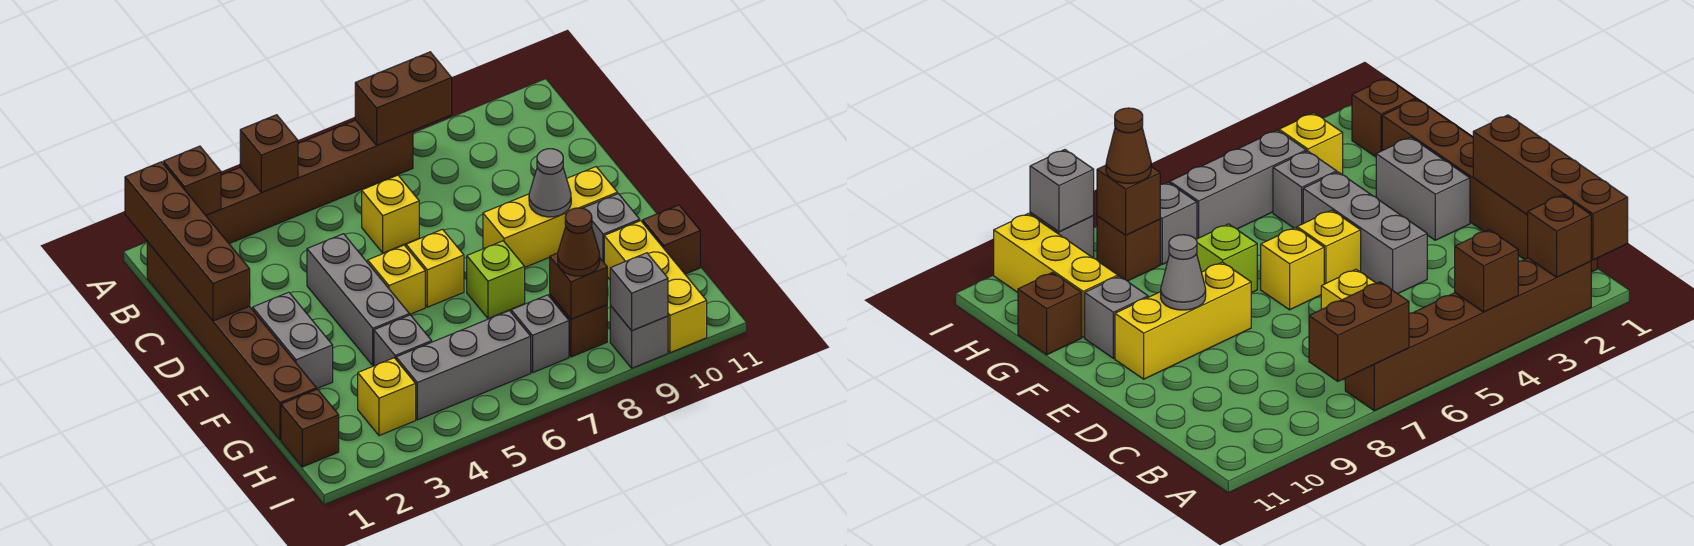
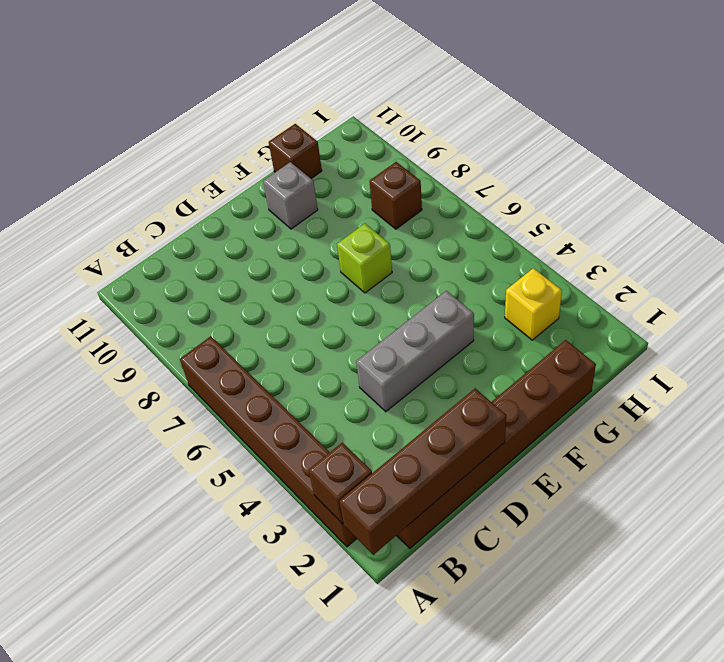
none -> yellow 1x1 brick [362,175,419,253]
none -> grey 1x2 brick [253,292,333,389]
none -> yellow 1x1 brick [368,245,425,315]

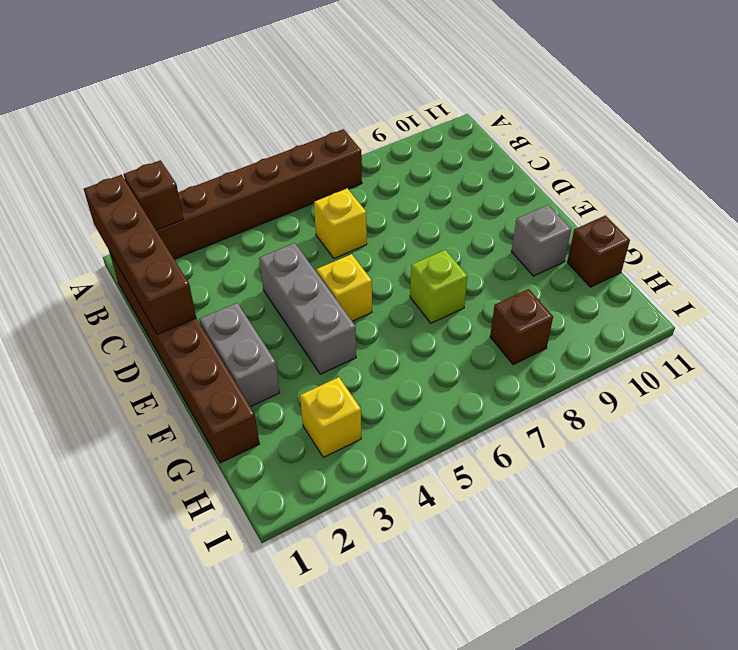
none -> yellow 1x1 brick [406,229,464,307]
none -> yellow 1x3 brick [483,167,617,267]
none -> grey 1x1 brick [374,315,432,366]

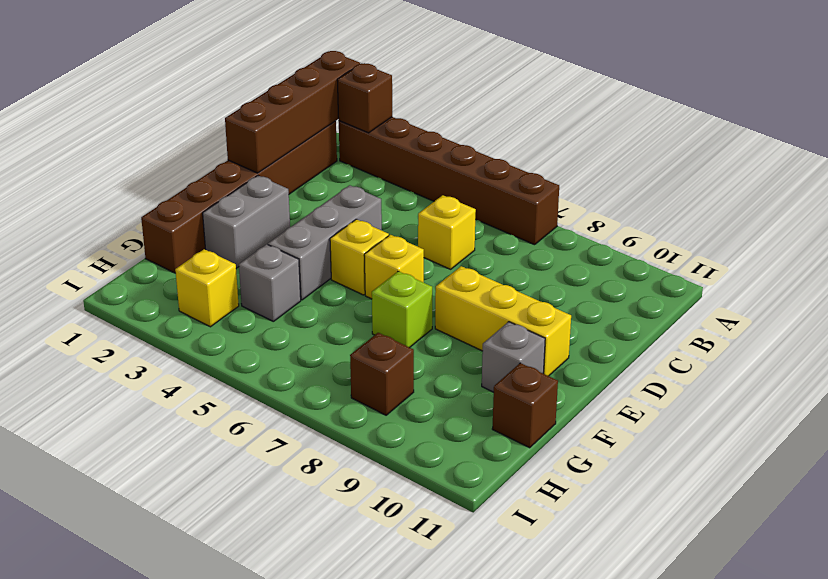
none -> yellow 1x3 brick [604,221,707,353]
none -> brown 1x1 brick [281,389,339,467]
none -> grey 1x3 brick [396,311,531,420]

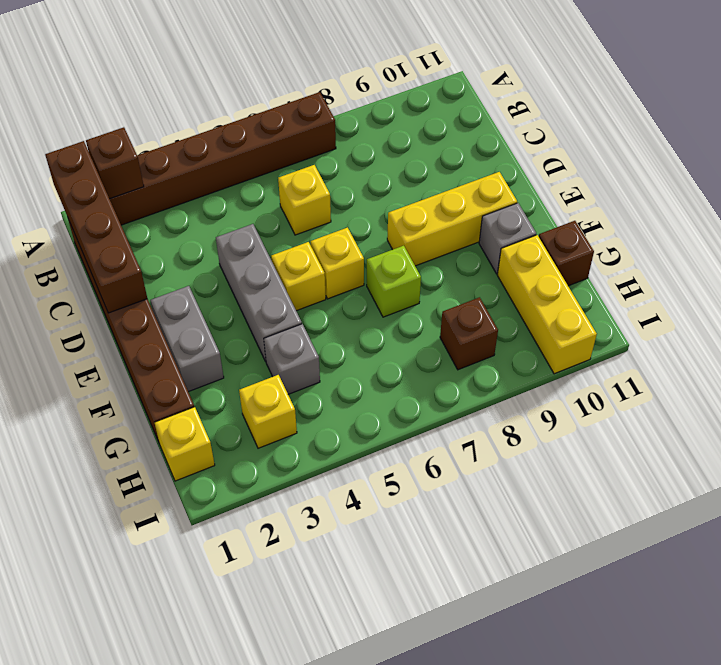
yellow 1x1 brick [154,407,215,481] -> brown 1x1 brick [281,389,339,467]
none -> grey 1x3 brick [396,311,531,420]
none -> grey 1x1 brick [511,295,569,373]
none -> grey 1x1 brick [610,306,668,368]

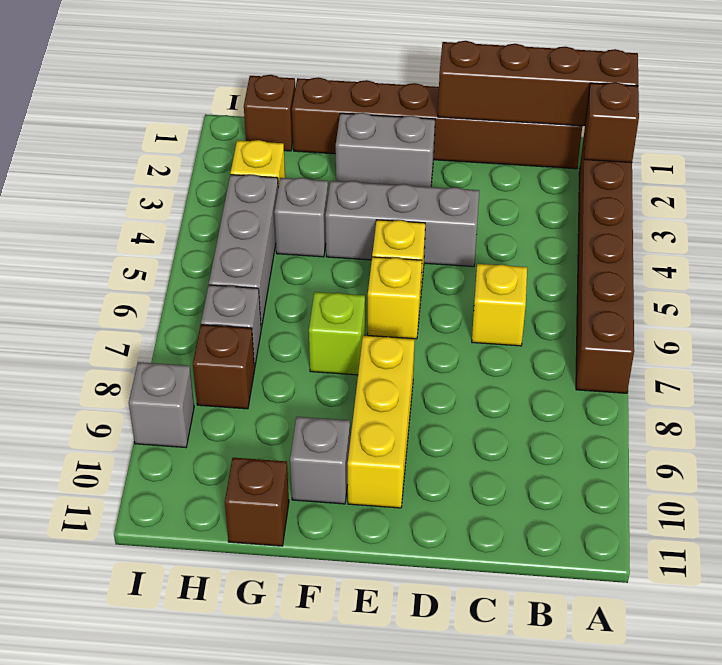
none -> yellow 1x3 brick [604,221,707,353]
none -> brown 1x1 brick [240,115,298,193]
none -> brown 1x2 brick [355,52,452,145]

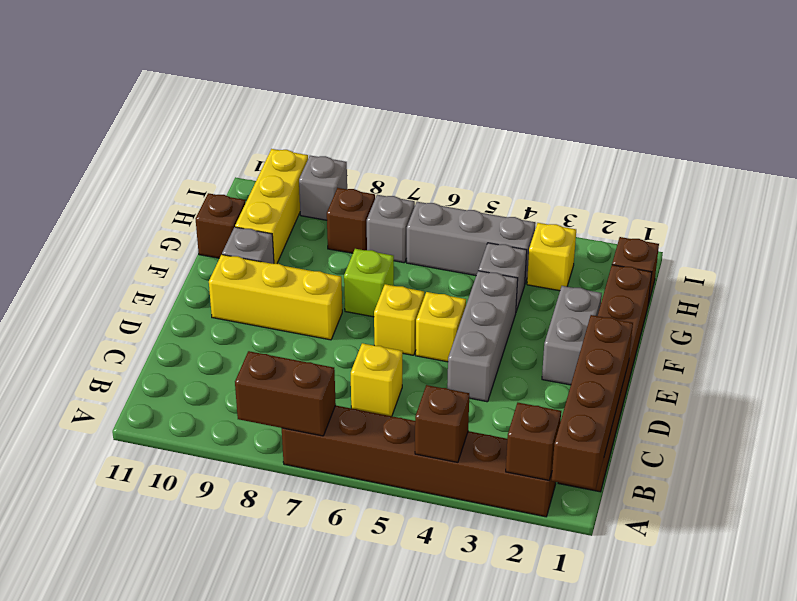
none -> grey 1x1 cone [529,149,571,217]
none -> brown 1x1 brick [550,253,607,319]
none -> grey 1x1 brick [610,253,668,331]

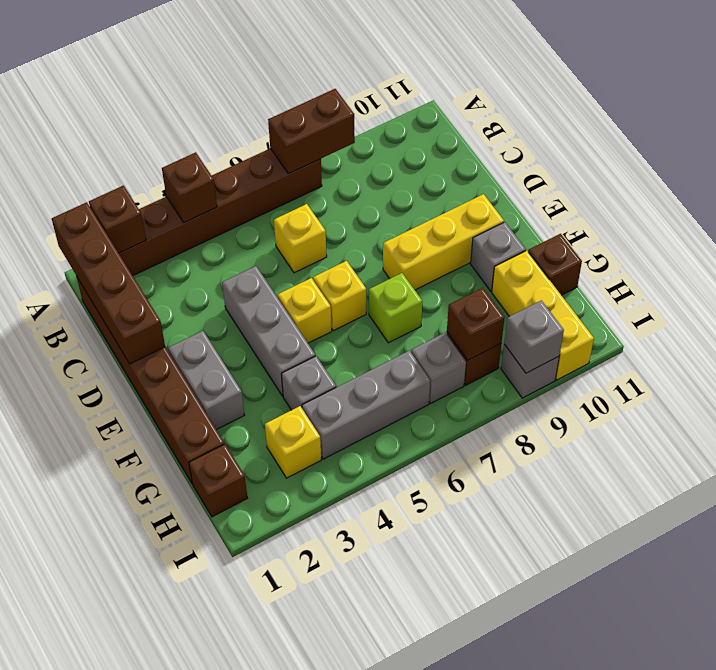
none -> grey 1x1 cone [529,149,571,217]
none -> brown 1x1 cone [558,208,600,276]

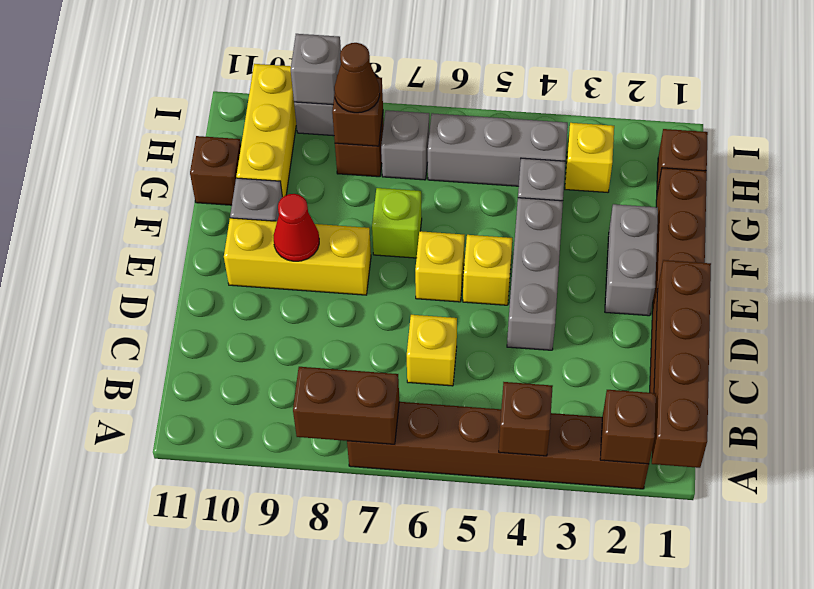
red 1x1 cone [274,194,319,261] -> grey 1x1 cone [529,149,571,217]

